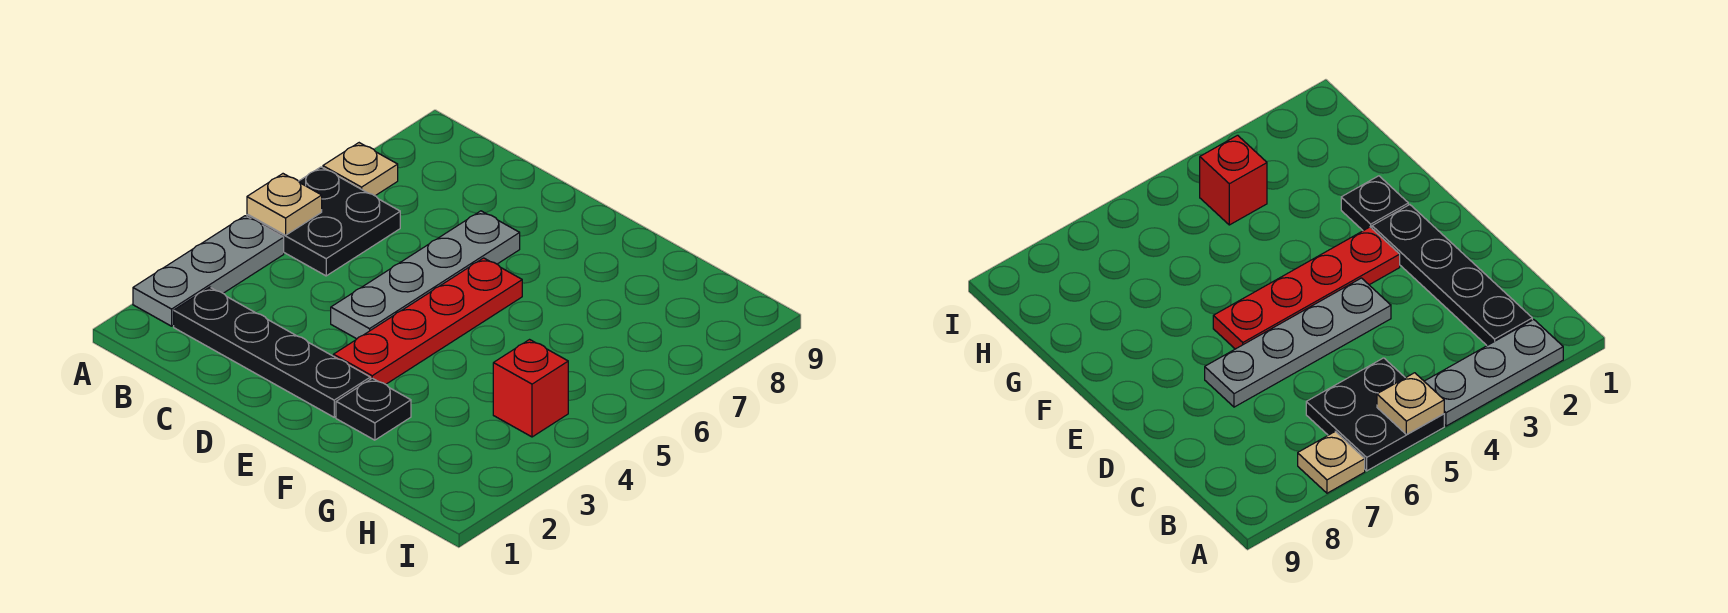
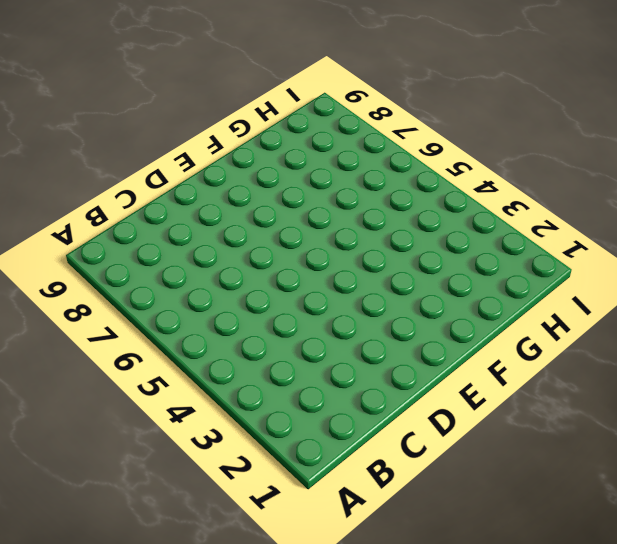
none -> grey 1x3 plate [133,216,284,326]
none -> black 2x2 plate [247,167,400,276]

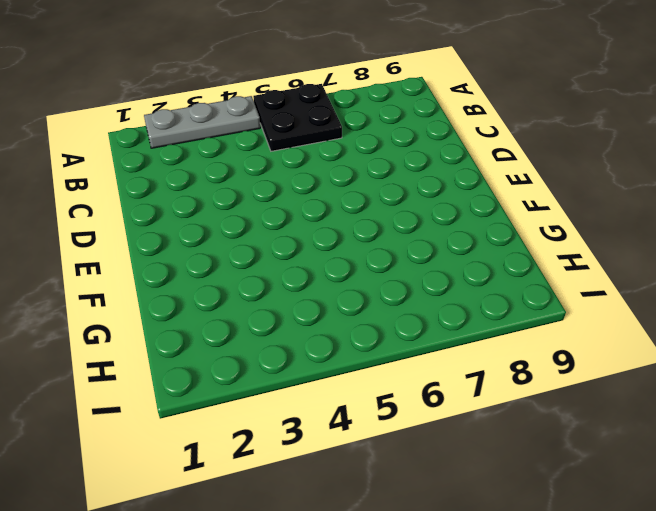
none -> tan 1x1 plate [323,143,398,196]
none -> black 1x4 plate [174,287,370,417]

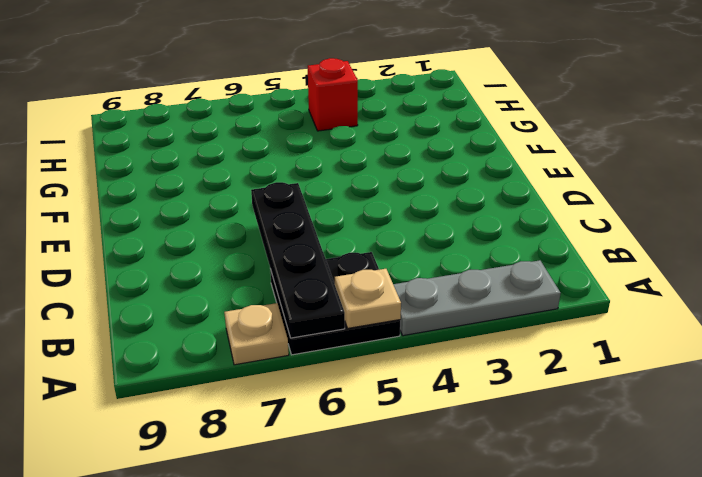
black 1x4 plate [251,182,345,338] -> black 1x4 plate moved to [174,287,370,417]
none -> grey 1x4 plate [331,211,520,339]
none -> red 1x4 plate [333,258,522,384]

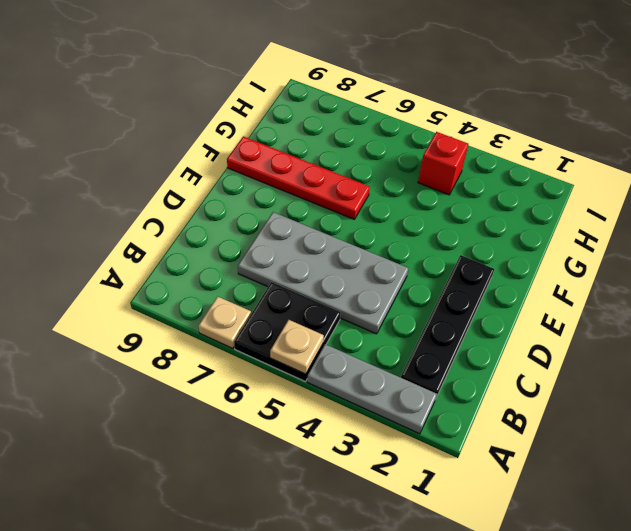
grey 2x4 plate [238,212,408,334] -> grey 1x4 plate [331,211,520,339]
red 1x4 plate [227,136,370,219] -> red 1x4 plate moved to [333,258,522,384]
none -> black 1x1 plate [336,378,411,440]

